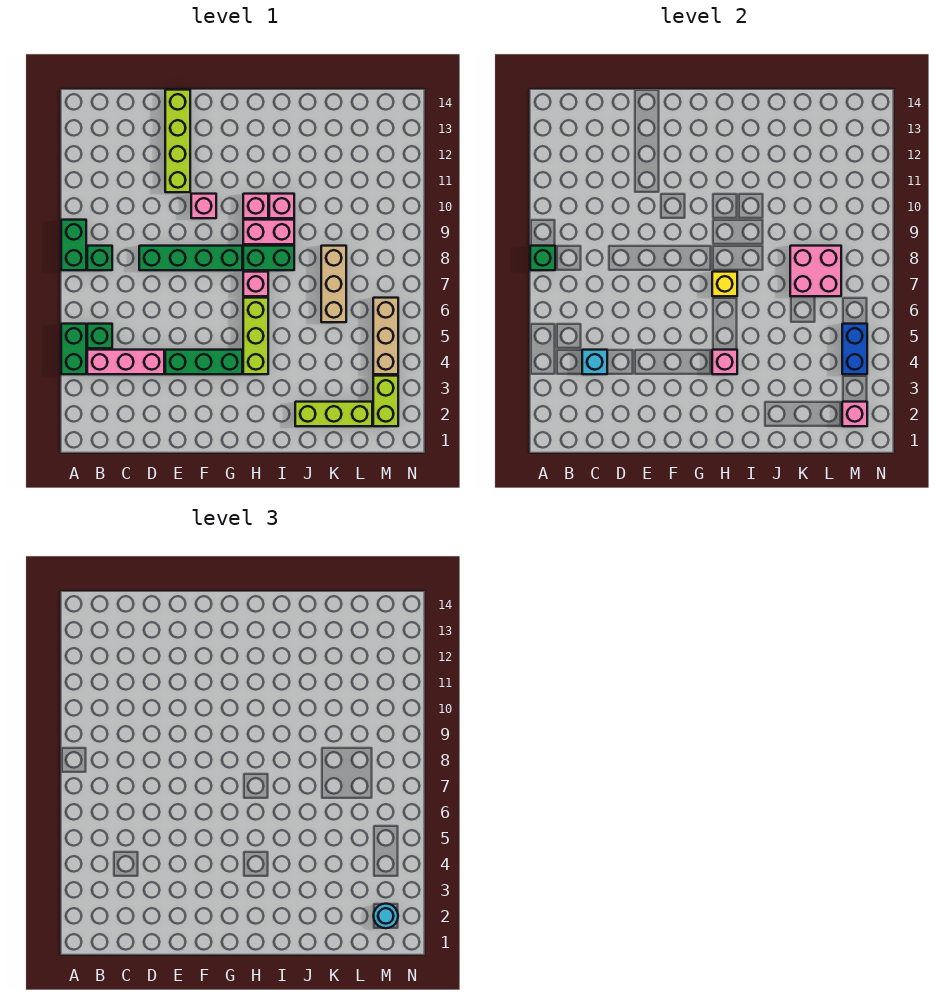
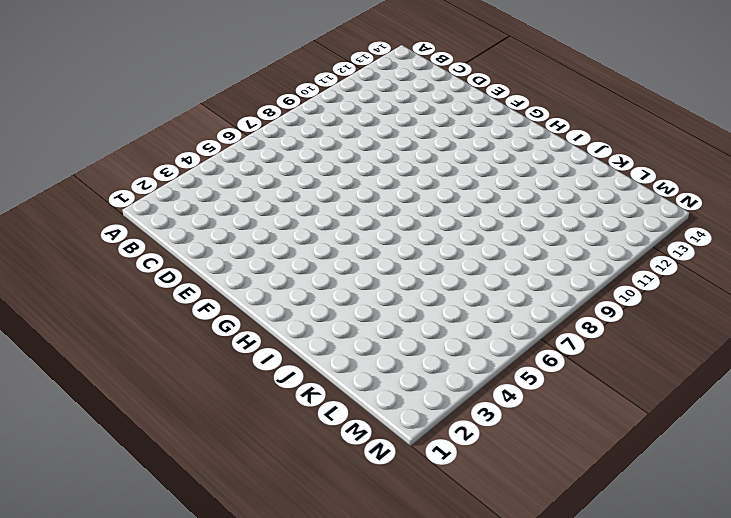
none -> green 1x2 brick [61,324,86,374]
none -> green 1x2 brick [61,220,86,270]
none -> pink 1x3 brick [87,350,164,374]

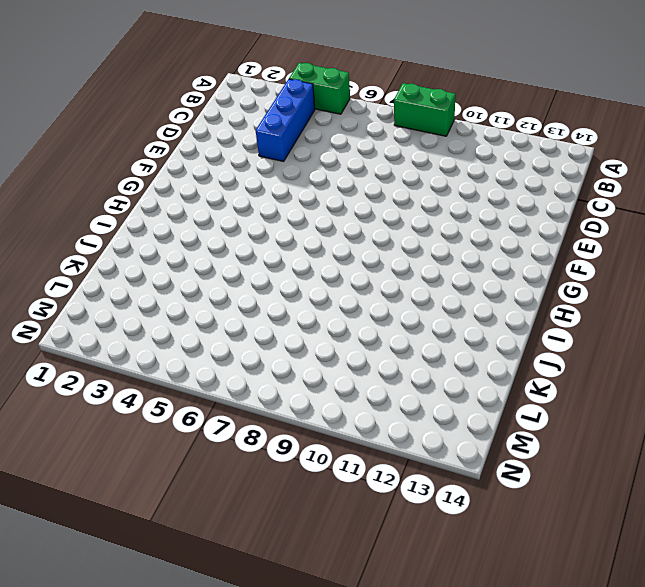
blue 1x3 brick [255,79,315,162] -> pink 1x3 brick [87,350,164,374]
none -> green 1x1 brick [87,324,112,348]
none -> green 1x1 brick [87,246,112,270]
none -> green 1x4 brick [139,246,242,270]

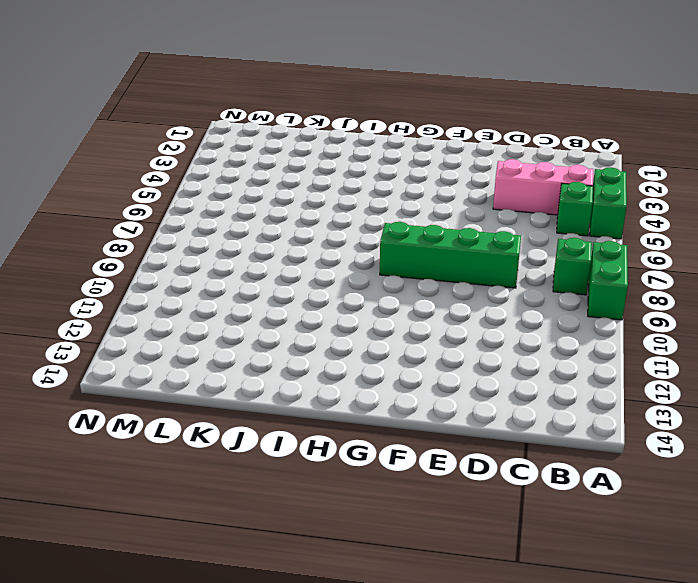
none -> green 1x3 brick [165,350,242,374]
none -> lime 1x4 brick [165,90,190,192]
none -> pink 1x1 brick [191,194,216,218]

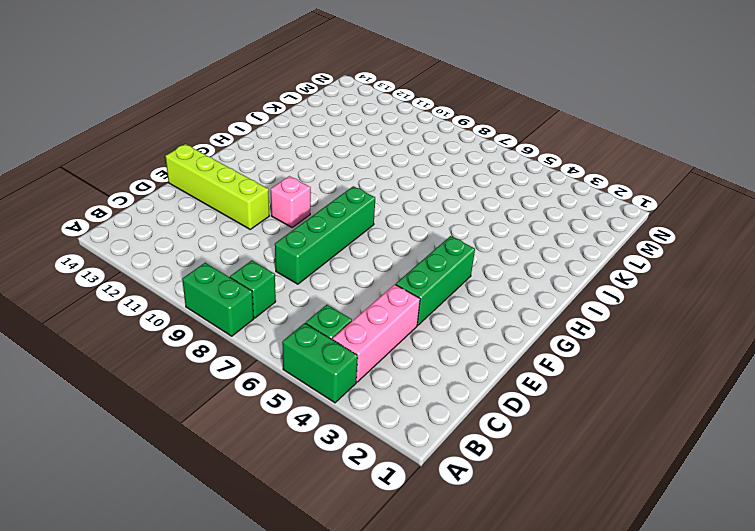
none -> lime 1x3 brick [243,298,268,374]
none -> pink 1x1 brick [243,272,268,296]
none -> green 1x2 brick [243,246,294,270]

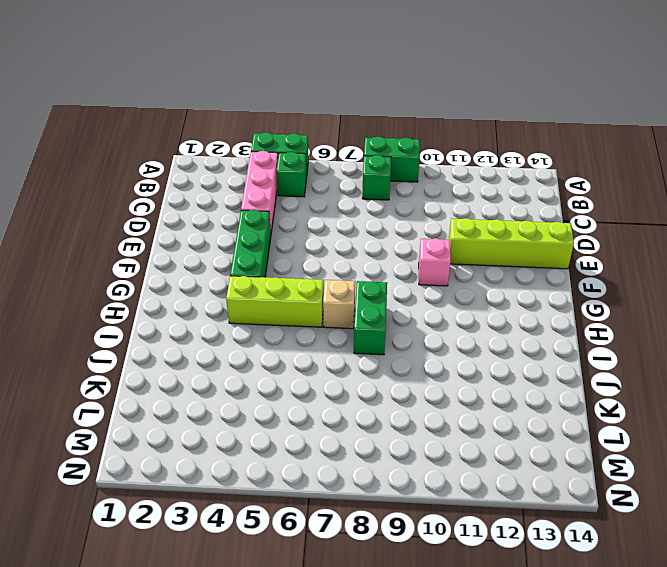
tan 1x1 brick [323,280,355,329] -> pink 1x1 brick [243,272,268,296]
none -> green 1x4 brick [139,246,242,270]
none -> pink 1x2 brick [243,220,294,244]
none -> pink 1x1 brick [243,194,268,218]

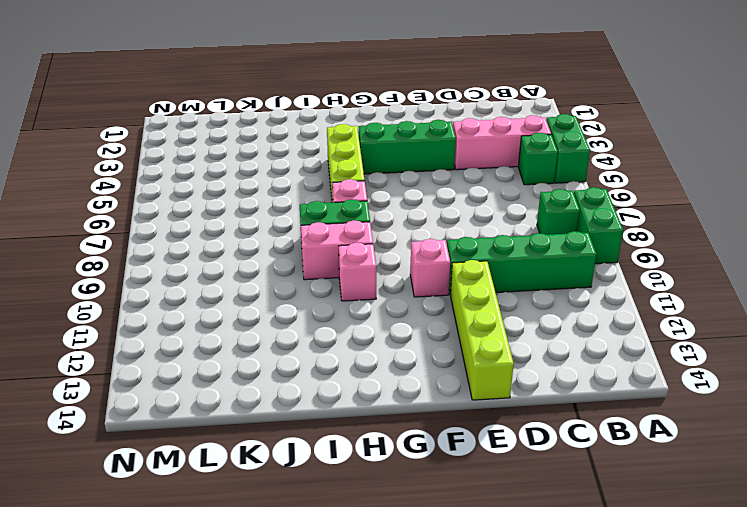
green 1x4 brick [447,231,596,295] -> green 1x4 brick moved to [139,246,242,270]
none -> pink 1x1 brick [269,194,294,218]
none -> lime 1x3 brick [295,402,372,426]
none -> tan 1x3 brick [321,246,346,322]

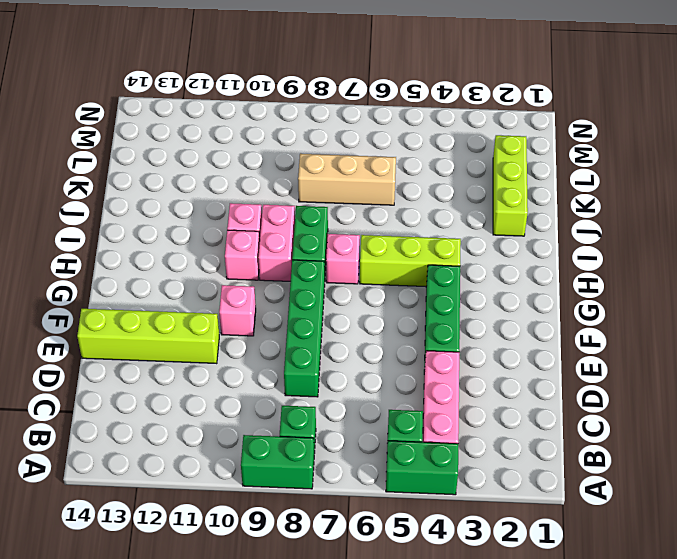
none -> lime 1x2 brick [373,376,398,426]
none -> tan 1x3 brick [373,298,398,374]
none -> green 1x1 brick [530,246,555,270]

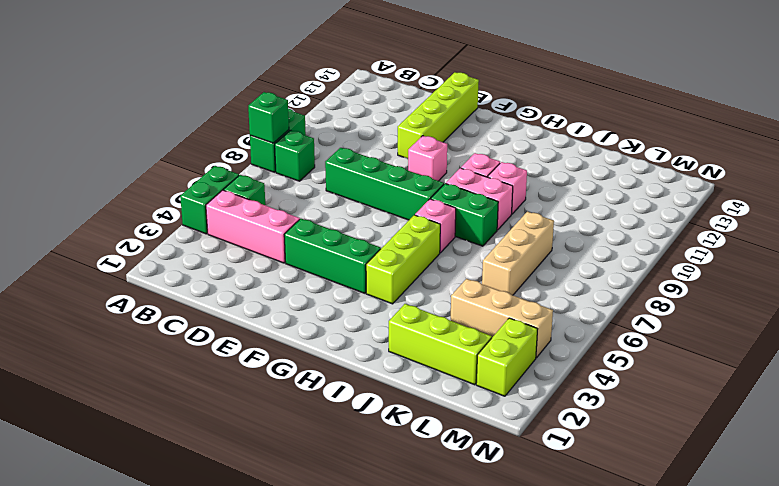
tan 1x3 brick [451,279,553,358] -> tan 1x3 brick turned to [373,298,398,374]
none -> cyan 1x1 brick [582,350,607,374]
none -> pink 1x1 brick [712,350,737,374]
none -> yellow 1x1 brick [712,272,737,296]

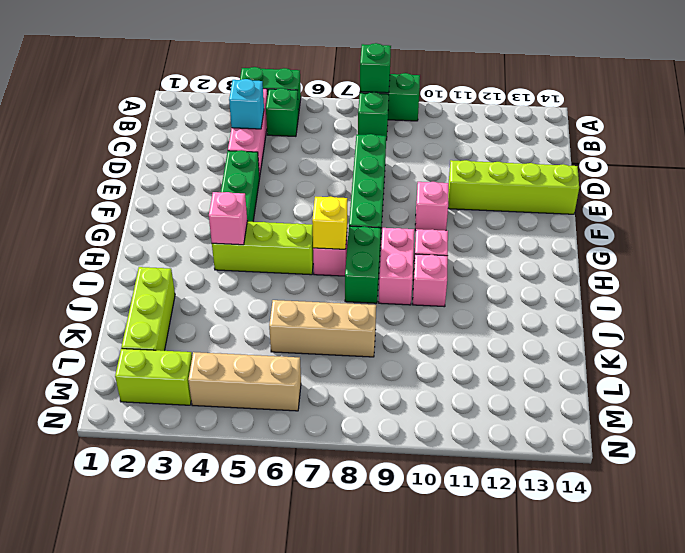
none -> pink 2x2 brick [790,246,841,296]
none -> pink 1x1 brick [842,402,867,426]
none -> blue 1x2 brick [842,324,867,374]

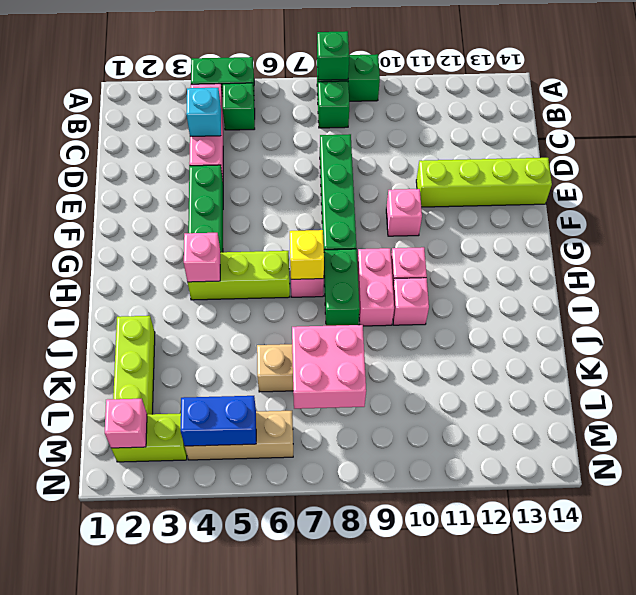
none -> cyan 1x1 round brick [374,904,398,928]

